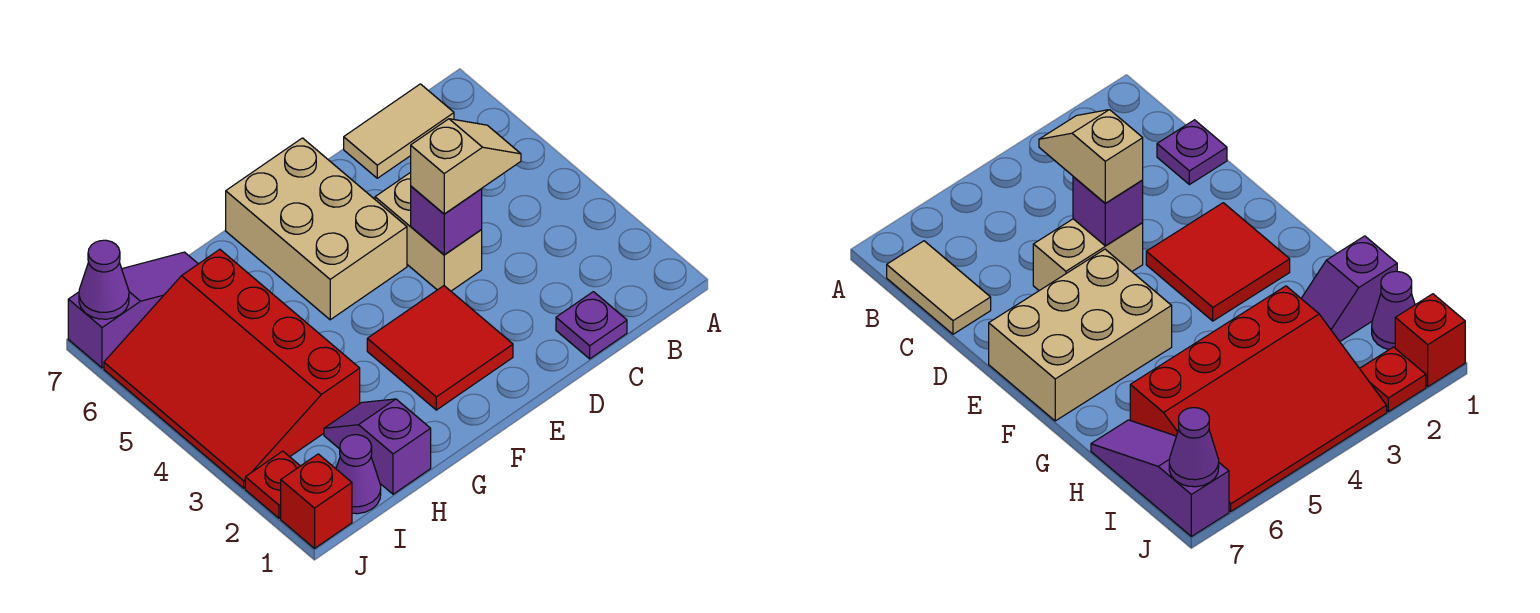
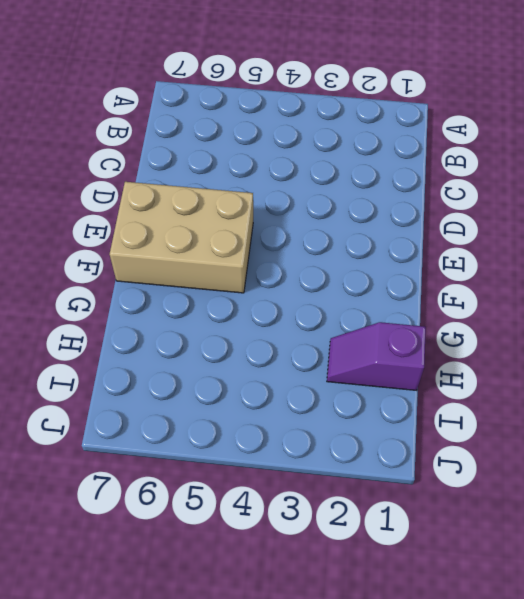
none -> tan 1x2 tile [344,84,454,178]
none -> purple 1x1 plate [556,292,627,359]
none -> tan 1x2 brick [375,172,482,291]

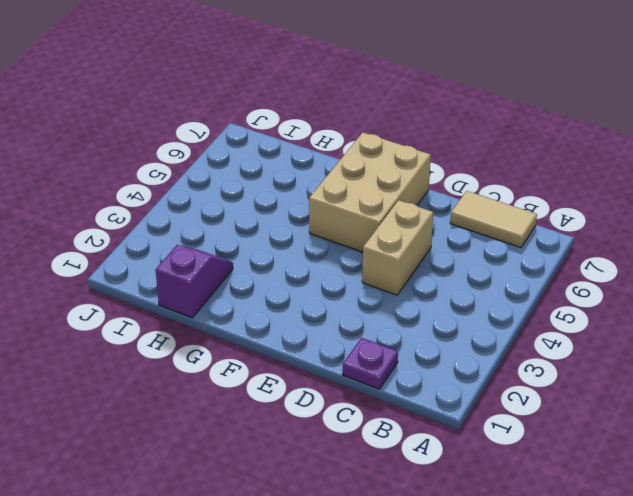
none -> red 2x2 tile [367,286,513,410]
none -> red 3x4 slope [104,249,360,488]
none -> purple 1x3 slope [68,252,198,368]

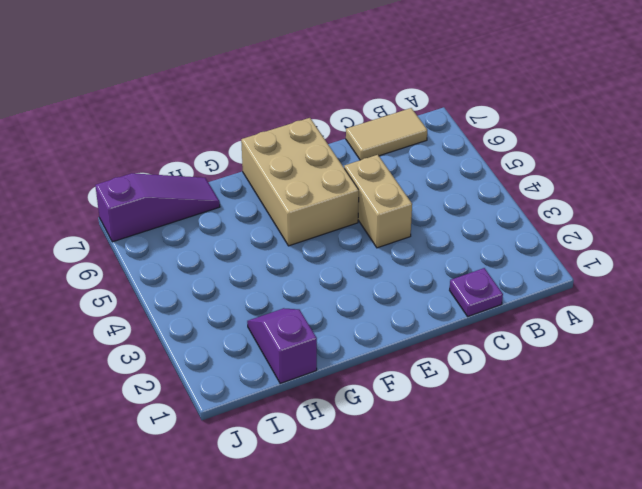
none -> red 2x2 tile [367,286,513,410]
none -> red 3x4 slope [104,249,360,488]
none -> purple 1x1 cone [336,435,381,514]

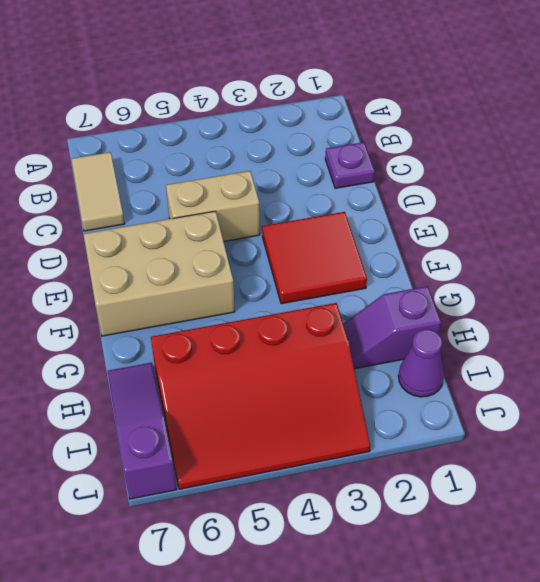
none -> red 1x1 brick [281,454,352,548]
none -> red 1x1 plate [245,451,300,518]
none -> purple 1x1 brick [411,186,482,255]

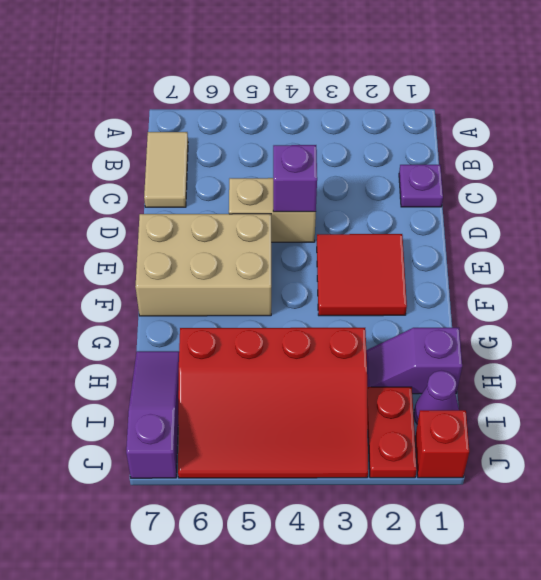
red 1x2 plate [367,387,417,478] -> red 1x1 plate [245,451,300,518]
none -> purple 1x1 cone [79,240,129,319]
none -> tan 1x2 slope [411,119,521,214]

